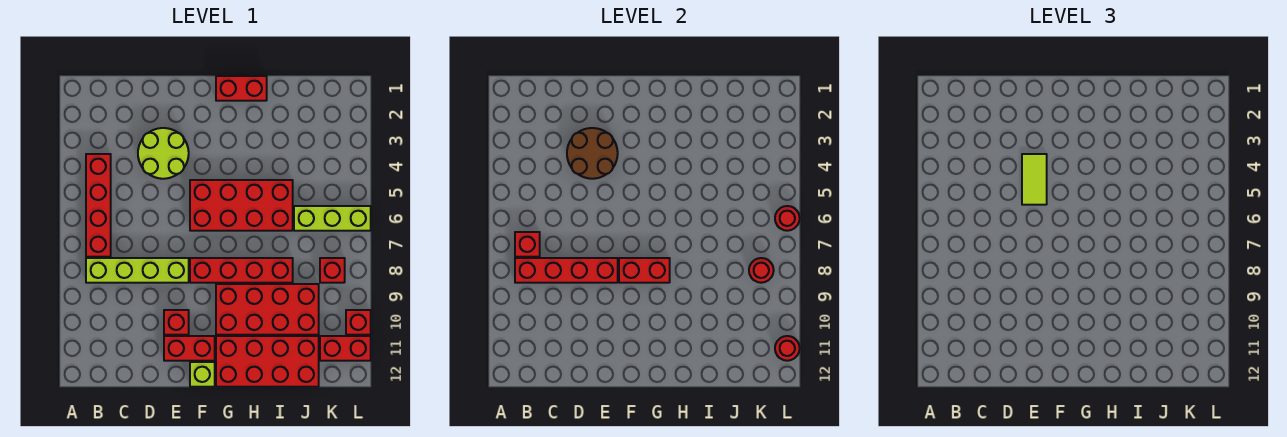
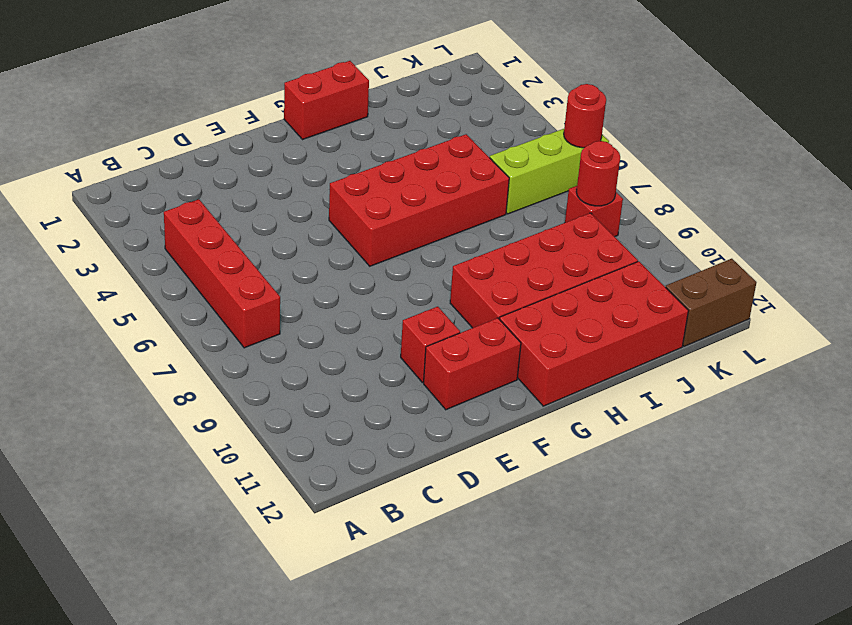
brown 1x2 brick [666,259,757,346] -> none
none -> lime 1x4 brick [86,258,189,283]
none -> lime 2x2 round brick [138,128,189,179]
none -> red 1x4 brick [190,258,293,283]

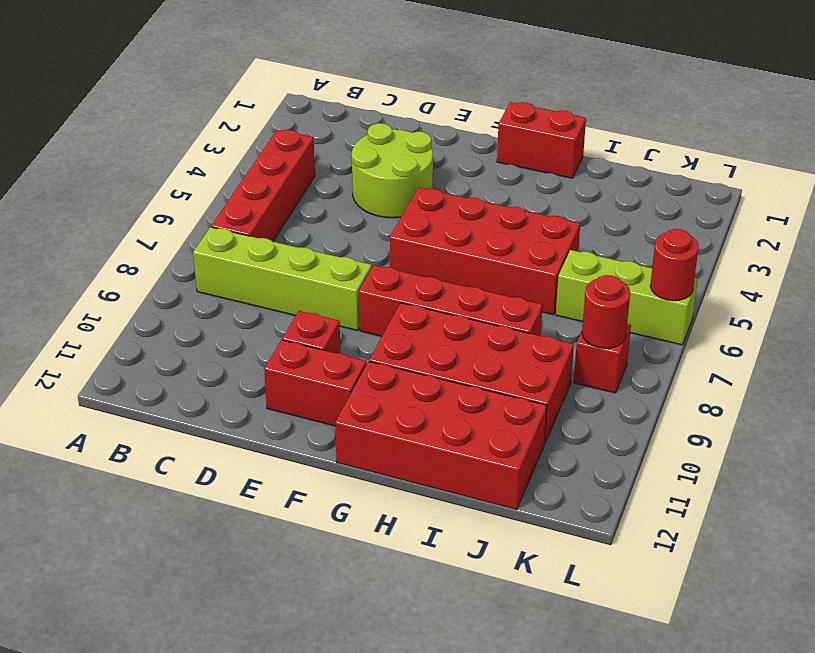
none -> lime 1x1 brick [190,362,215,387]
none -> red 1x2 brick [320,336,371,361]
none -> red 1x1 brick [346,310,371,335]

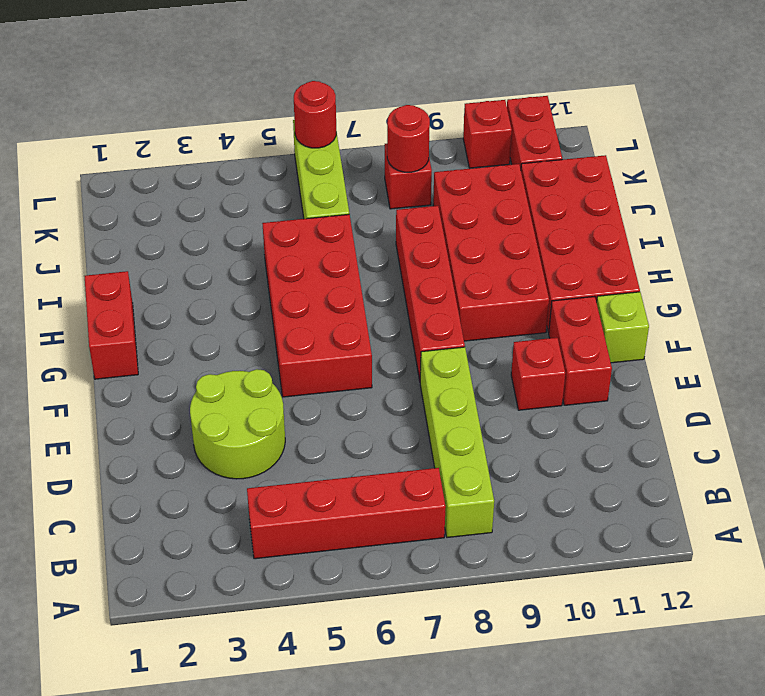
none -> red 1x1 brick [515,232,540,257]
none -> red 1x4 brick [515,258,618,283]
none -> brown 2x2 round brick [567,128,618,179]

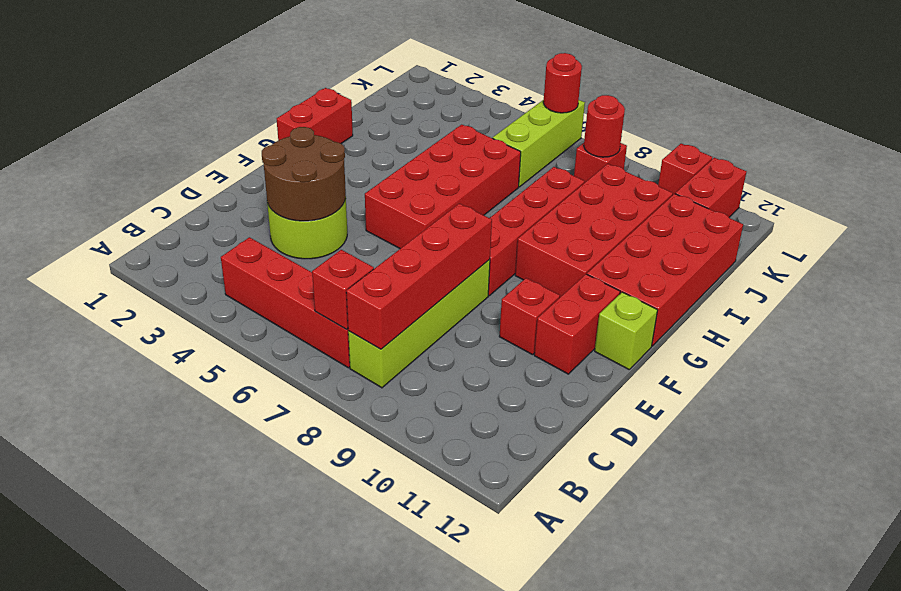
none -> red 1x2 brick [619,258,670,283]
none -> red 1x1 round brick [775,336,800,361]
none -> lime 1x2 tile [1022,154,1047,205]

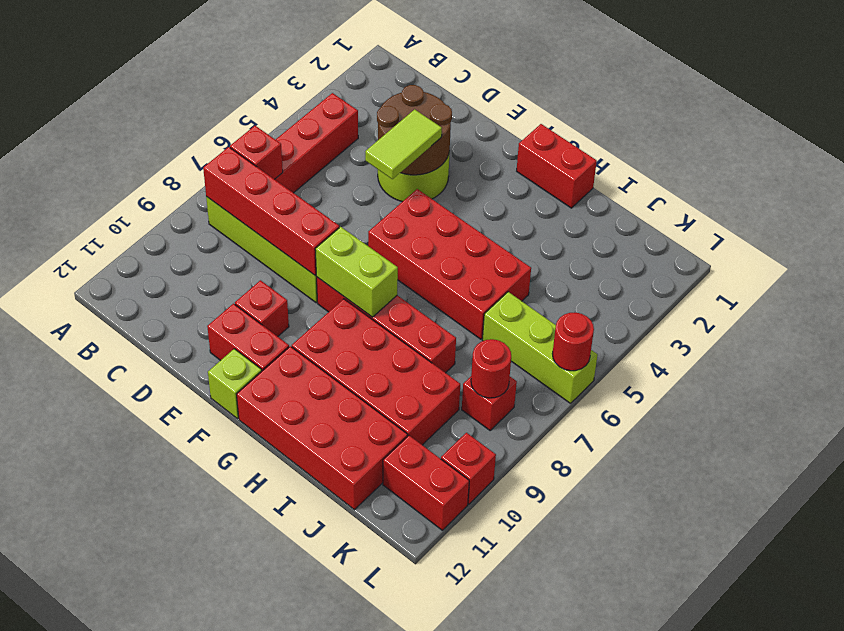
lime 1x2 brick [315,227,398,317] -> red 1x2 brick [619,258,670,283]
none -> red 1x1 round brick [775,336,800,361]

